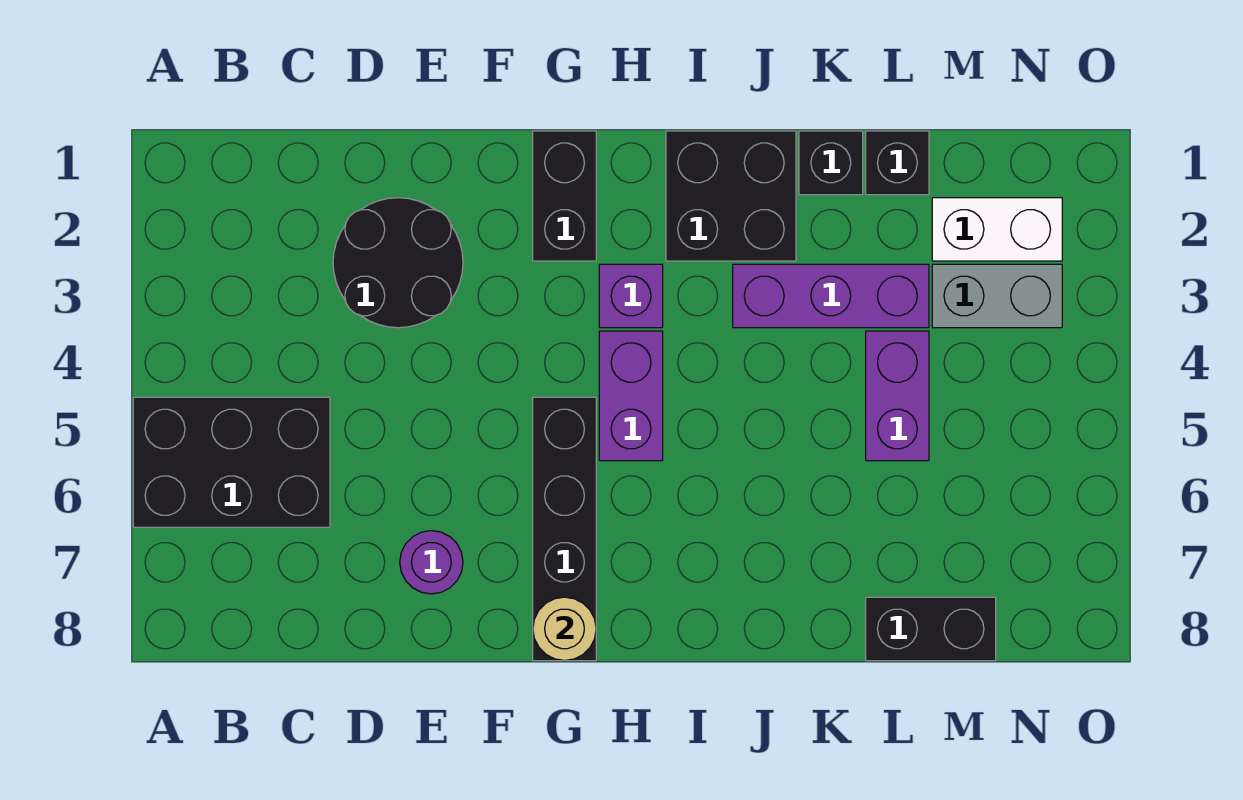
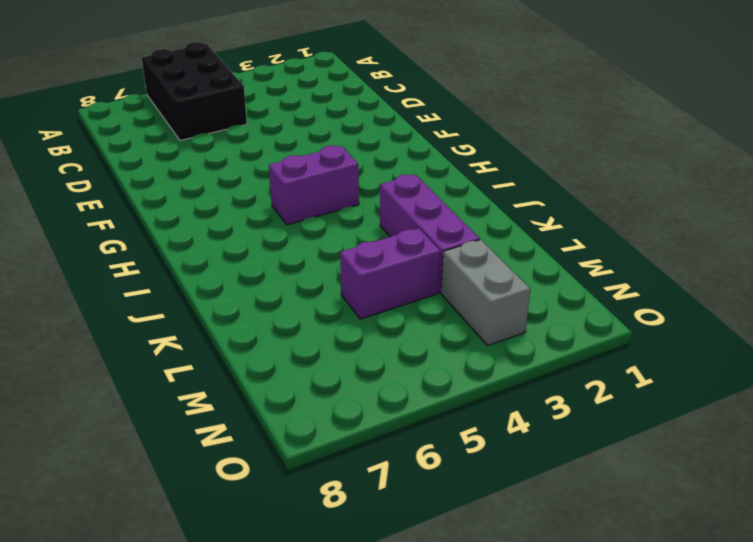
none -> black 2x2 round brick [333,198,463,328]
none -> purple 1x1 round brick [400,531,463,594]
none -> black 1x2 brick [533,131,596,261]

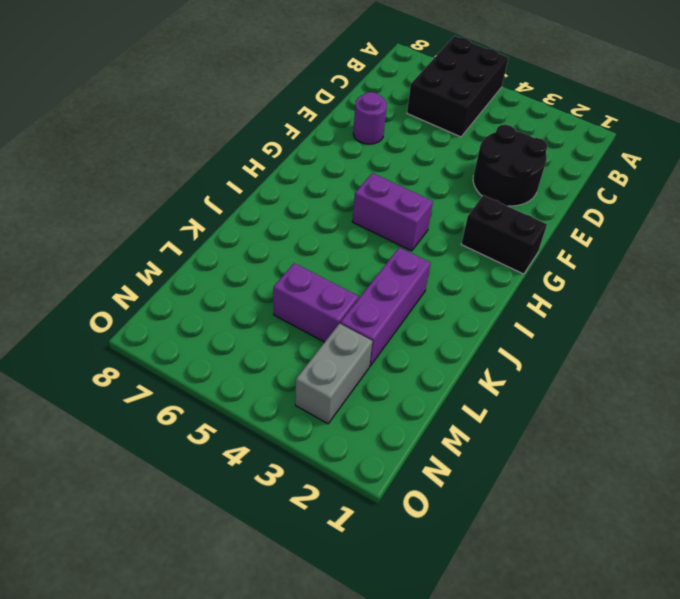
none -> black 1x4 brick [533,397,596,661]
none -> purple 1x1 brick [599,264,663,328]
none -> black 2x2 brick [666,131,796,261]

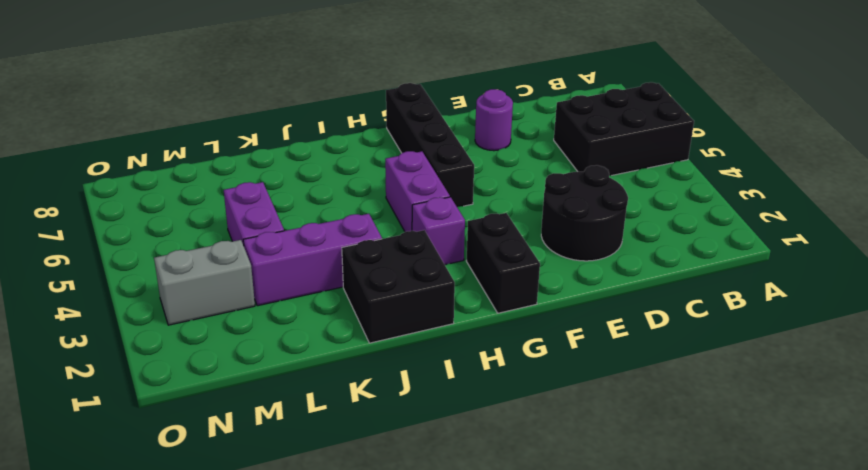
none -> black 1x1 brick [799,131,863,195]
none -> black 1x1 brick [866,131,929,195]
none -> black 1x2 brick [866,597,996,661]

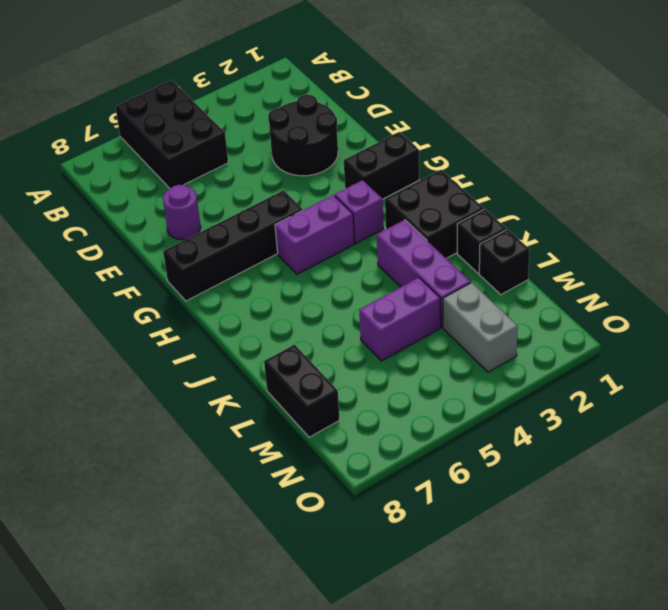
none -> white 1x2 brick [932,198,1062,261]
none -> tan 1x1 round brick [533,597,596,661]

